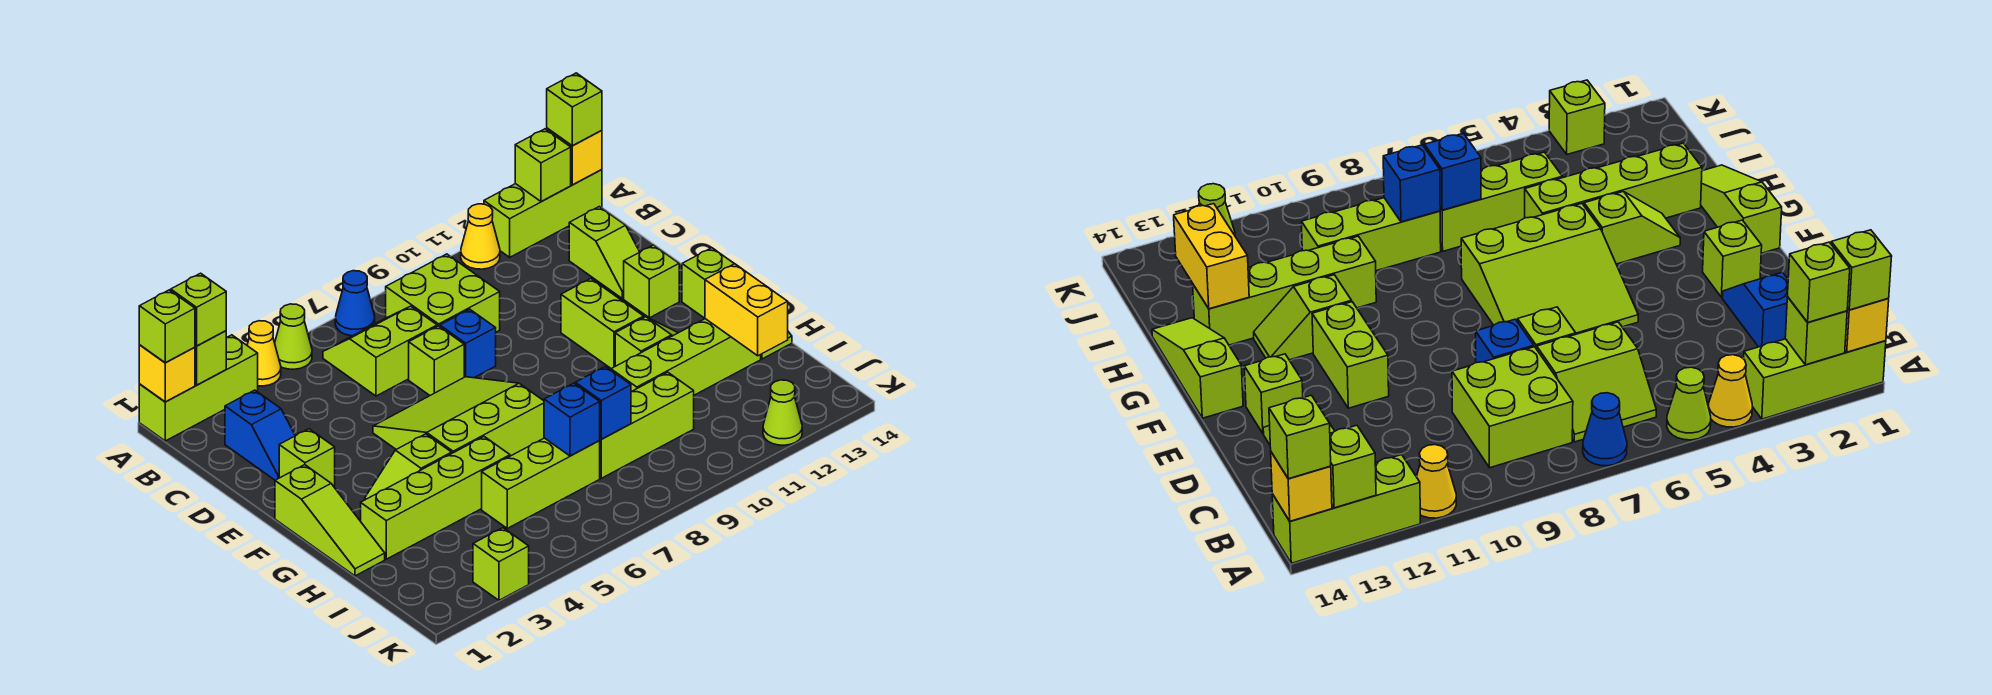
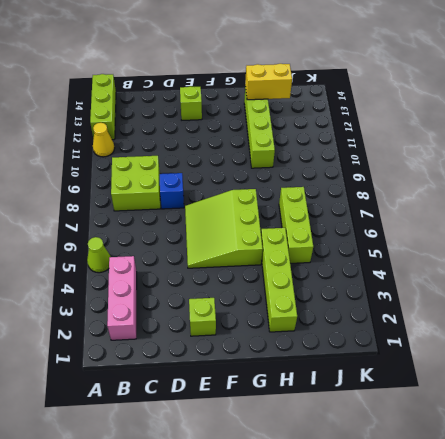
pink 1x3 brick [107,256,137,340] -> none
none -> lime 1x3 brick [139,335,258,441]
none -> yellow 1x1 cone [247,321,281,386]
none -> blue 1x1 cone [335,271,375,336]
none -> lime 2x2 slope [323,306,437,396]

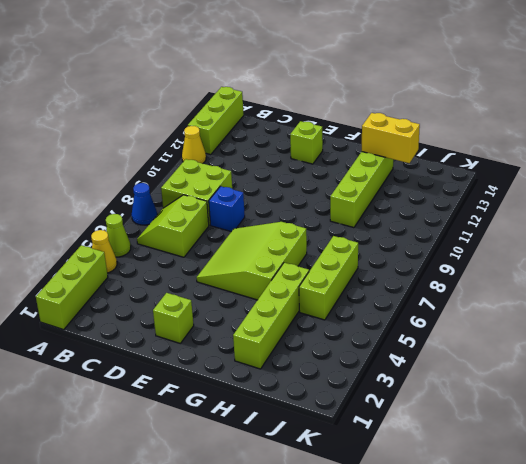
none -> blue 1x2 slope [225,390,295,480]
none -> lime 1x2 slope [569,207,639,298]
none -> lime 1x1 brick [409,326,464,395]
none -> lime 1x2 brick [561,279,644,369]

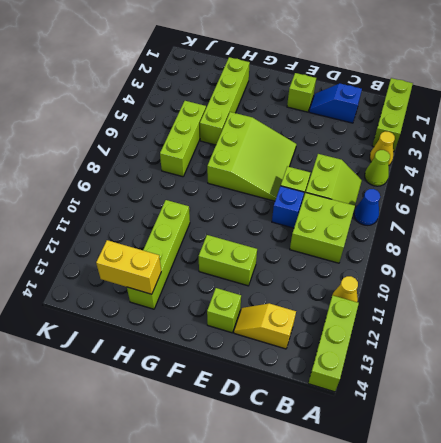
yellow 1x2 slope [234,304,296,349] -> lime 1x2 slope [569,207,639,298]
none -> lime 1x3 slope [275,465,385,576]
none -> lime 1x3 slope [682,248,792,359]
none -> lime 1x2 slope [365,434,452,500]
none -> lime 1x2 slope [615,317,677,366]

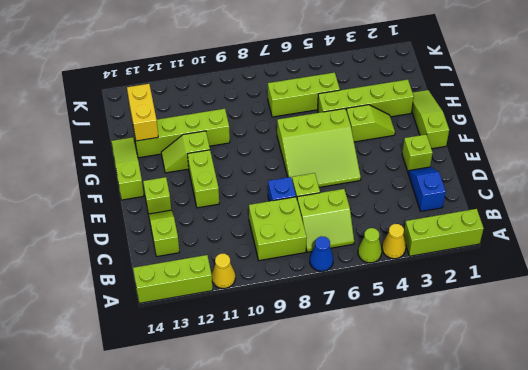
none -> lime 1x3 brick [599,372,694,478]
none -> lime 1x1 brick [473,528,529,600]
none -> lime 1x1 cone [763,380,802,445]
none -> yellow 1x1 brick [139,345,195,402]

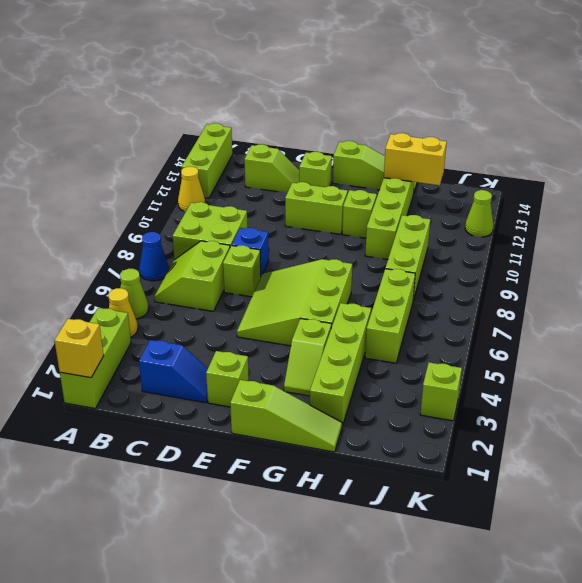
none -> lime 1x1 brick [195,331,226,385]
none -> lime 1x1 brick [515,129,571,201]
none -> yellow 1x1 brick [547,128,602,185]
none -> blue 1x1 brick [544,383,600,456]

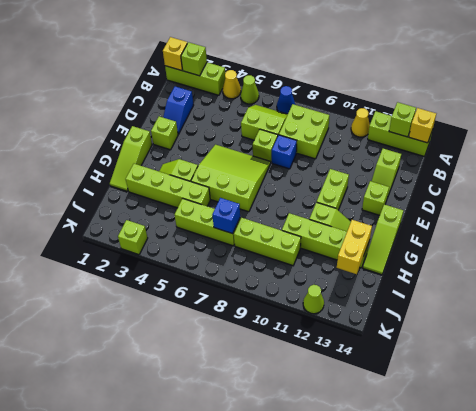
none -> blue 1x1 brick [575,367,631,439]
none -> lime 1x1 brick [139,290,195,363]
none -> lime 1x1 brick [171,273,226,346]
none -> lime 1x1 brick [547,73,602,146]

